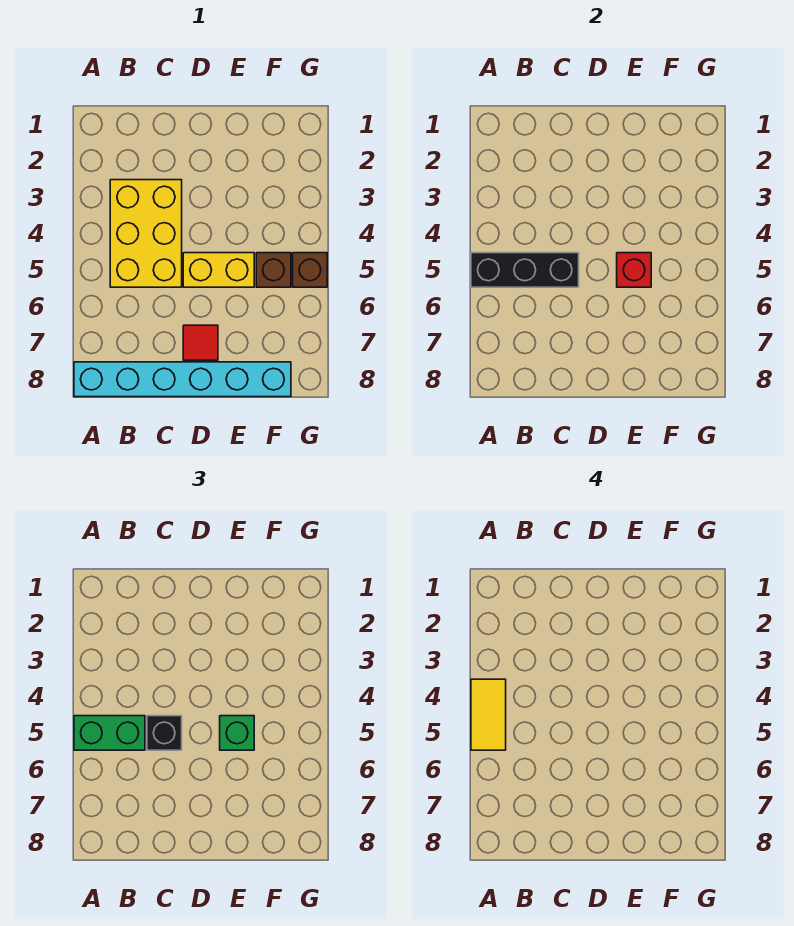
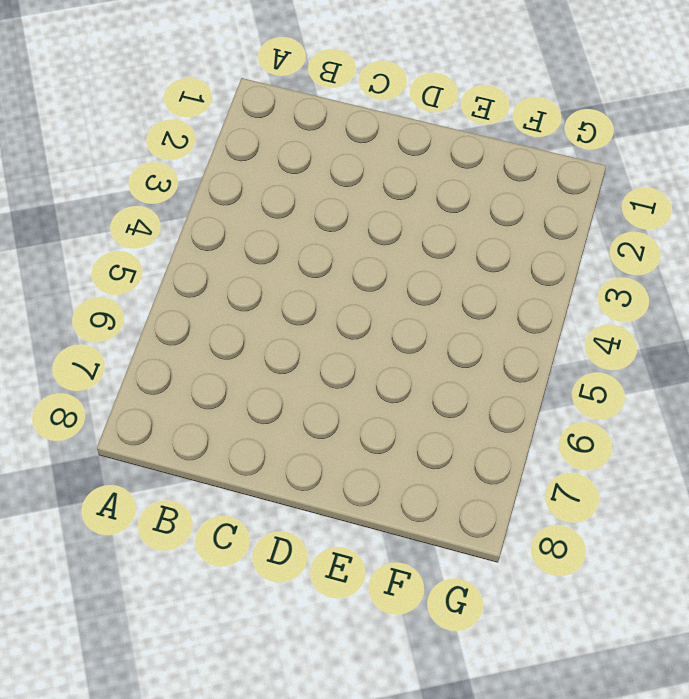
none -> cyan 1x6 brick [74,362,291,397]
none -> yellow 2x3 brick [110,180,182,287]
none -> yellow 1x2 brick [183,253,254,287]

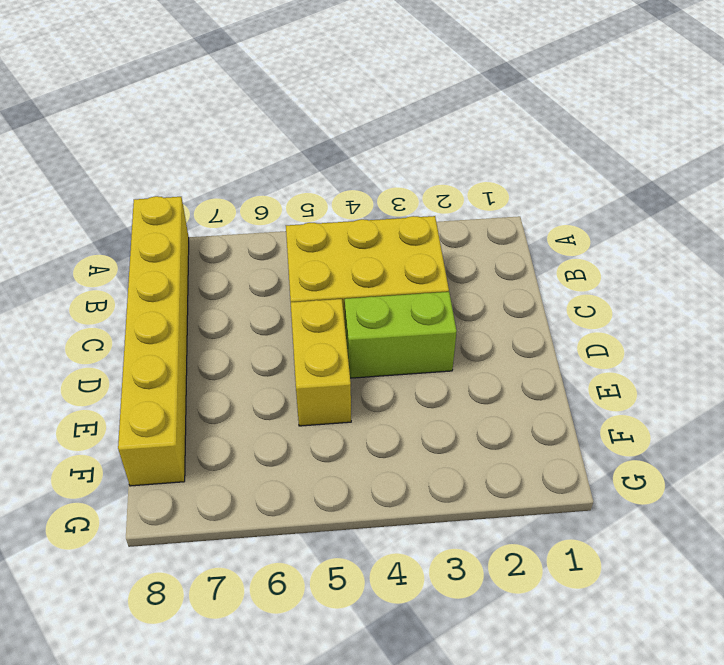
yellow 1x6 brick [118,196,189,486] -> cyan 1x6 brick [74,362,291,397]
lime 1x2 brick [345,292,457,378] -> none
none -> red 1x1 tile [183,325,218,360]
none -> brown 1x1 brick [256,253,291,287]
none -> brown 1x1 brick [293,253,327,287]

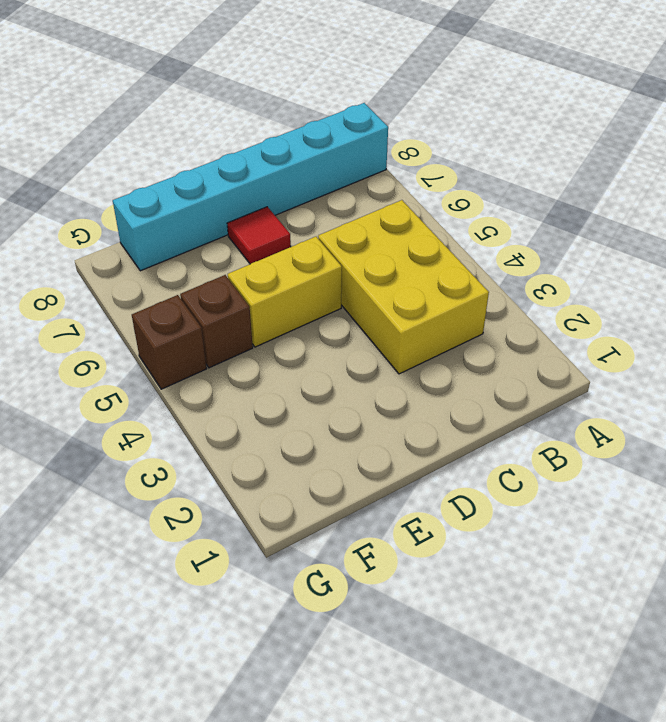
none -> black 1x3 brick [471,253,579,287]
none -> red 1x1 brick [617,253,651,287]
none -> green 1x2 brick [74,716,145,750]

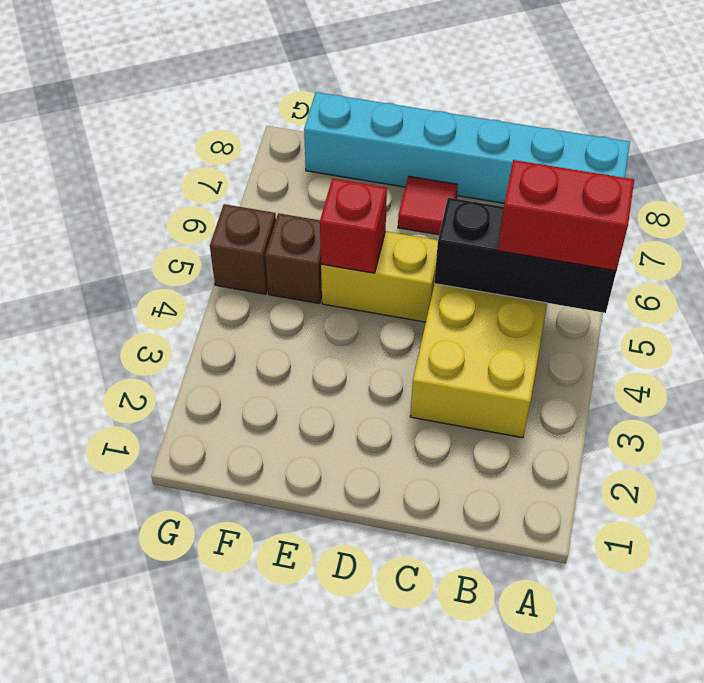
red 1x2 brick [498,160,634,271] -> green 1x2 brick [74,716,145,750]
none -> black 1x1 brick [147,716,182,750]
none -> green 1x1 brick [220,716,254,750]
none -> yellow 1x2 tile [471,679,506,750]

